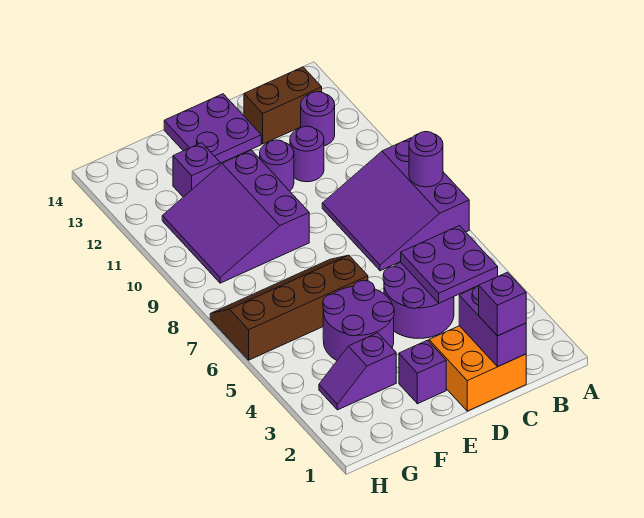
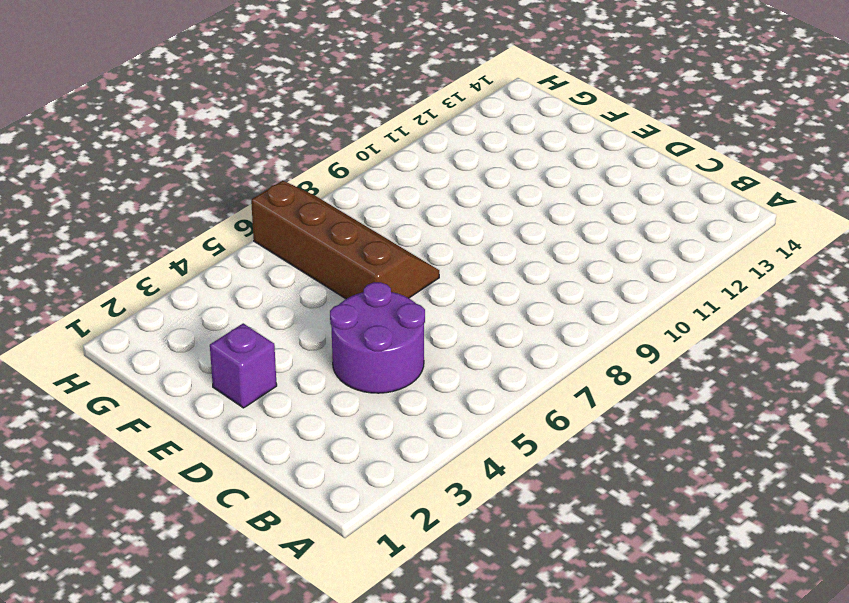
none -> purple 3x3 slope [322,138,469,271]
none -> purple 1x1 round brick [301,92,335,146]
none -> brown 1x2 brick [244,67,322,144]

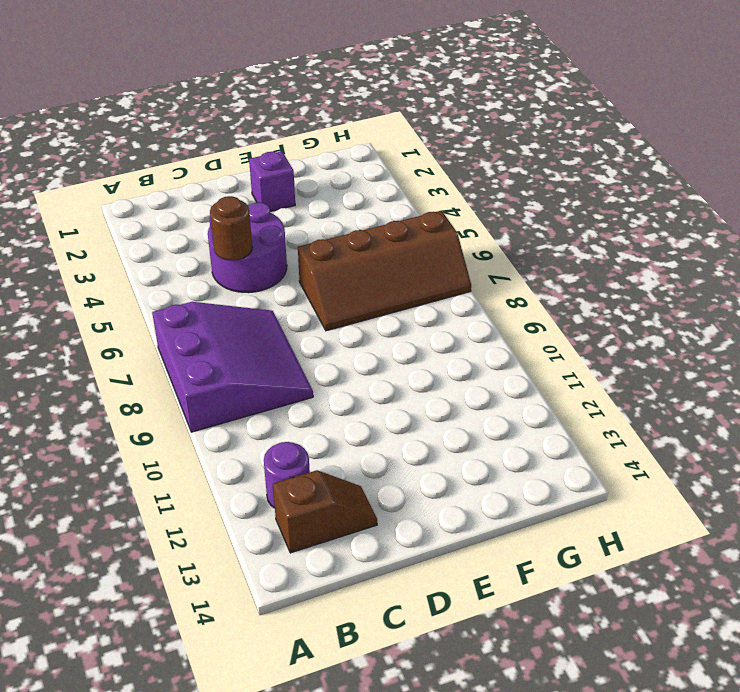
brown 1x2 slope [273,470,377,553] -> brown 1x2 brick [244,67,322,144]
brown 1x1 round brick [210,196,252,261] -> purple 2x2 plate [401,226,498,303]
none -> orange 2x2 brick [429,326,526,411]
none -> purple 1x1 round brick [290,126,324,182]
none -> purple 1x1 round brick [260,140,294,191]

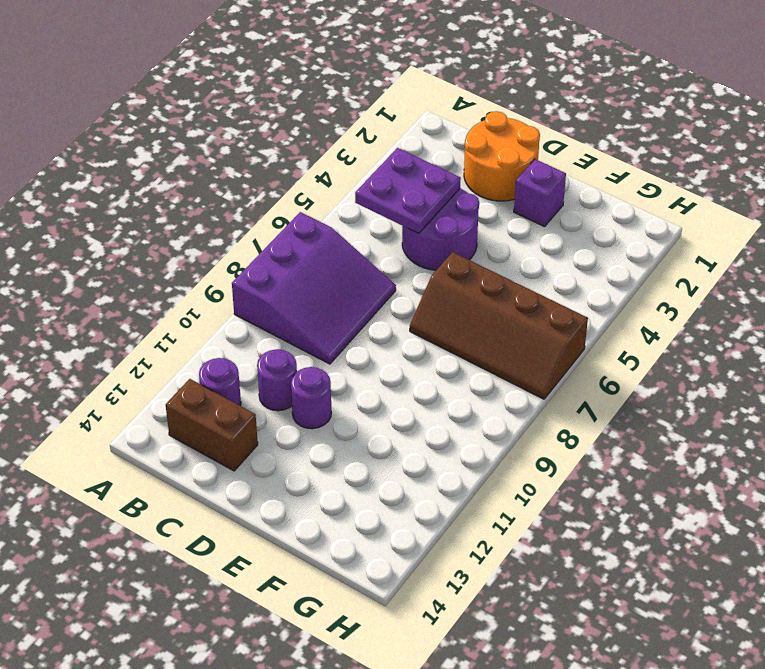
orange 2x2 round brick [464,111,540,201] -> orange 2x2 brick [429,326,526,411]
none -> purple 2x2 plate [164,94,261,163]
none -> purple 2x2 round brick [323,280,394,360]
none -> purple 3x3 slope [162,150,309,283]

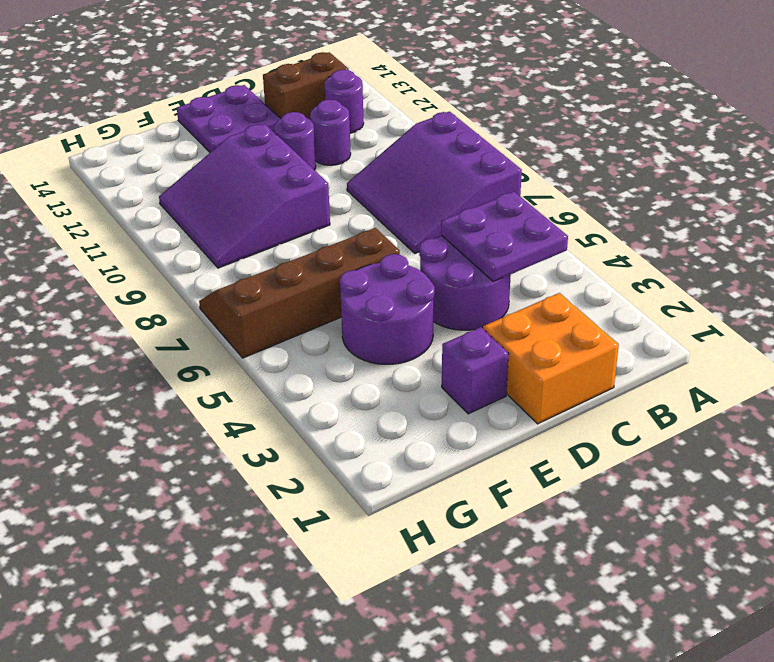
none -> purple 1x2 slope [319,333,396,410]
none -> purple 1x1 brick [173,143,220,197]
none -> purple 1x1 round brick [409,132,443,187]

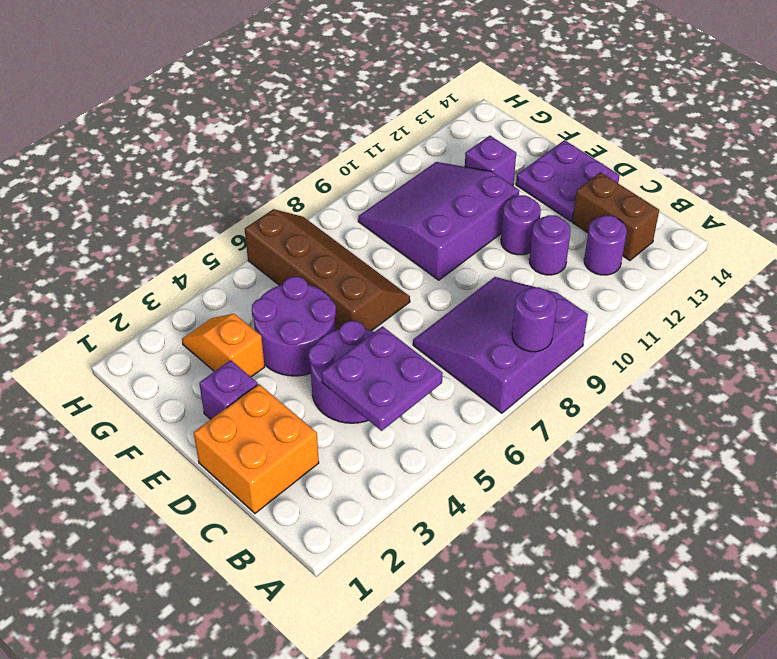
orange 1x2 slope [182,314,265,377] -> purple 1x2 slope [319,333,396,410]
none -> purple 1x2 brick [459,286,526,367]
none -> purple 1x1 brick [479,272,526,336]

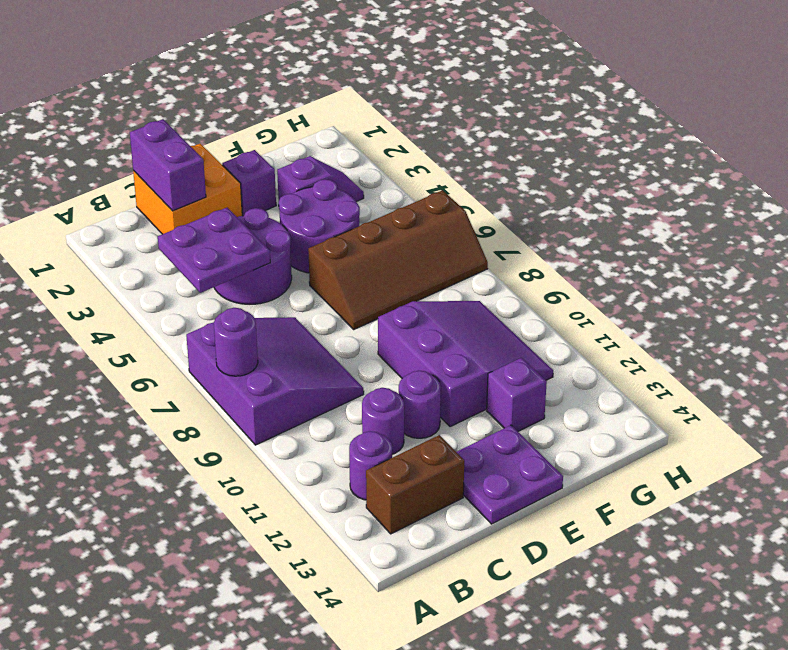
none -> purple 1x1 brick [479,272,526,336]

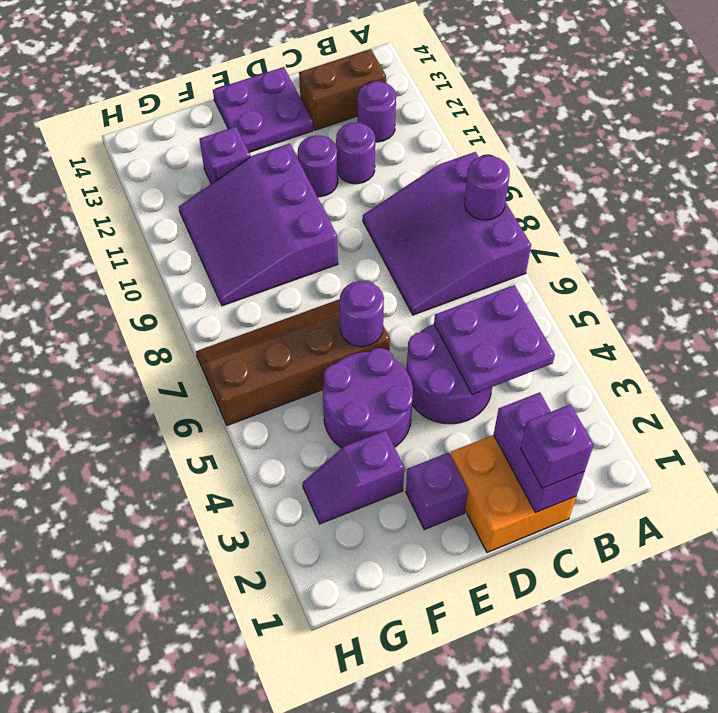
purple 1x1 round brick [340,281,384,347] -> none

